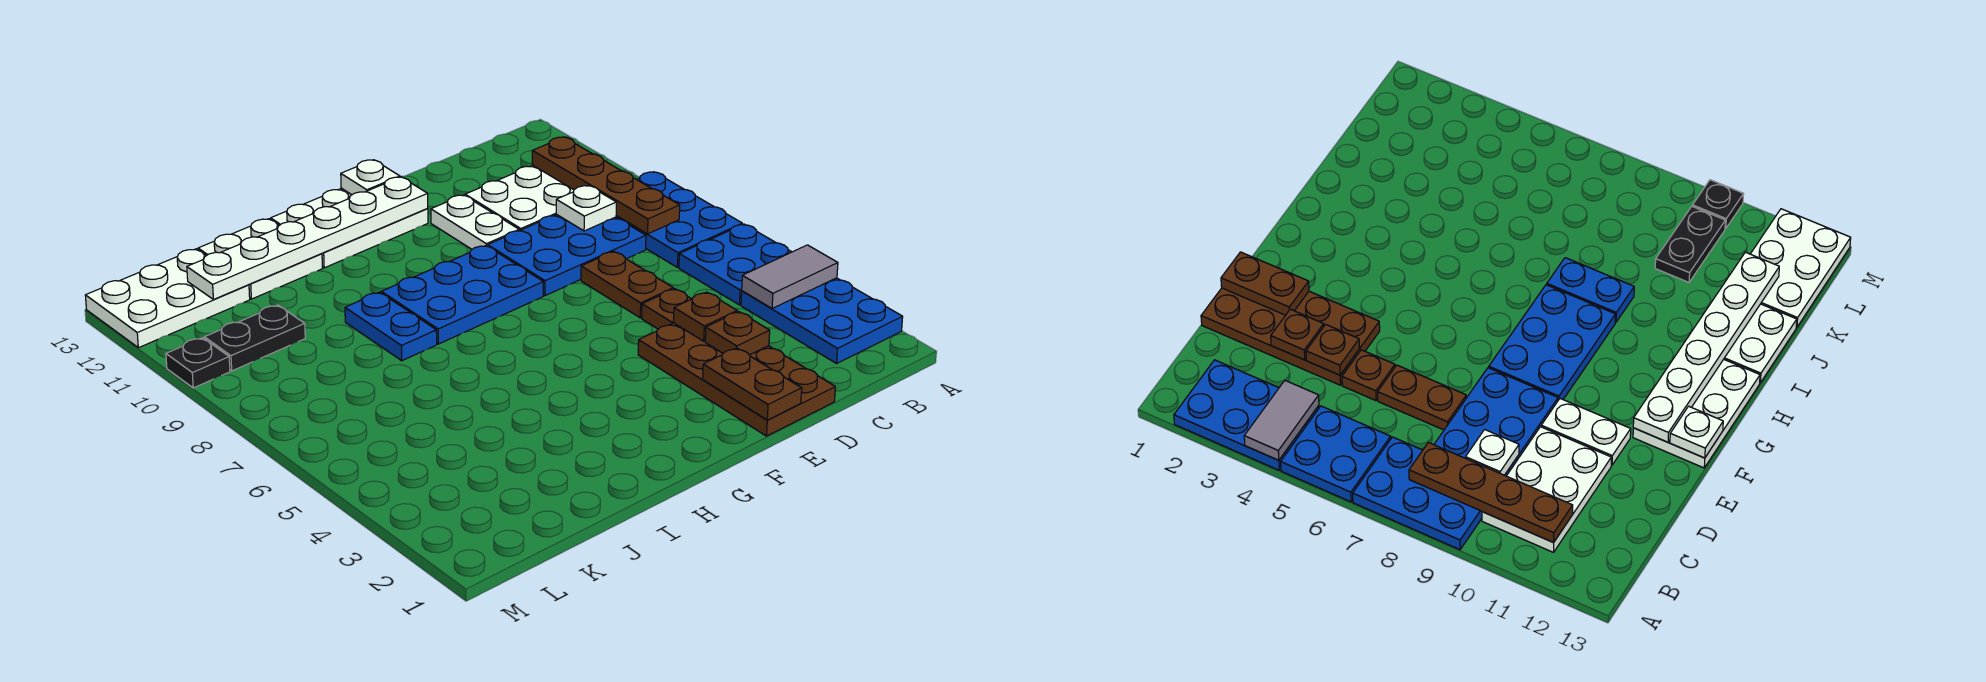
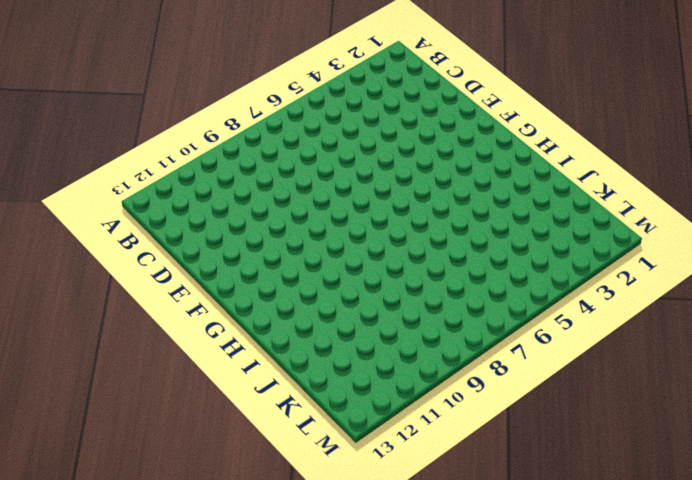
none -> blue 2x3 plate [741,278,903,363]
none -> blue 2x2 plate [679,224,791,305]
none -> blue 2x3 plate [616,172,742,267]

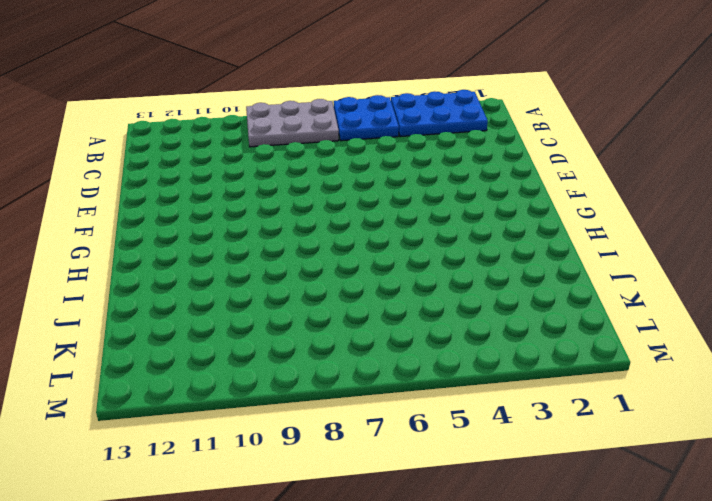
grey 2x3 plate [246,99,339,147] -> blue 2x3 plate [616,172,742,267]
none -> white 2x3 plate [465,165,574,231]
none -> blue 2x3 plate [488,214,646,296]
none -> brown 2x4 plate [638,323,835,436]

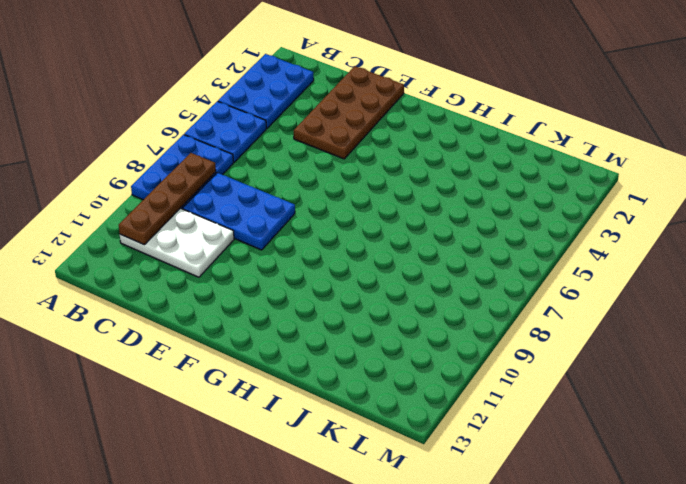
none -> brown 1x1 plate [642,289,691,329]
none -> brown 1x2 plate [581,251,673,318]
none -> white 1x2 plate [431,195,519,249]

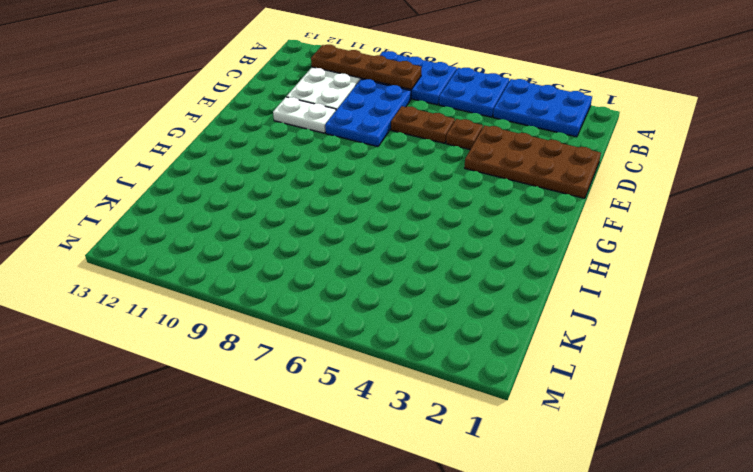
none -> blue 2x3 plate [381,246,543,344]
none -> white 2x3 plate [271,188,428,268]
none -> blue 1x2 plate [345,292,437,361]

